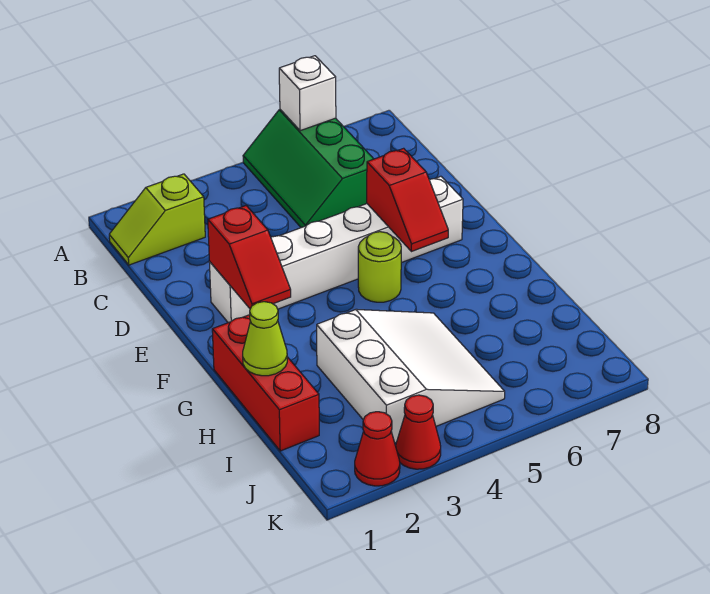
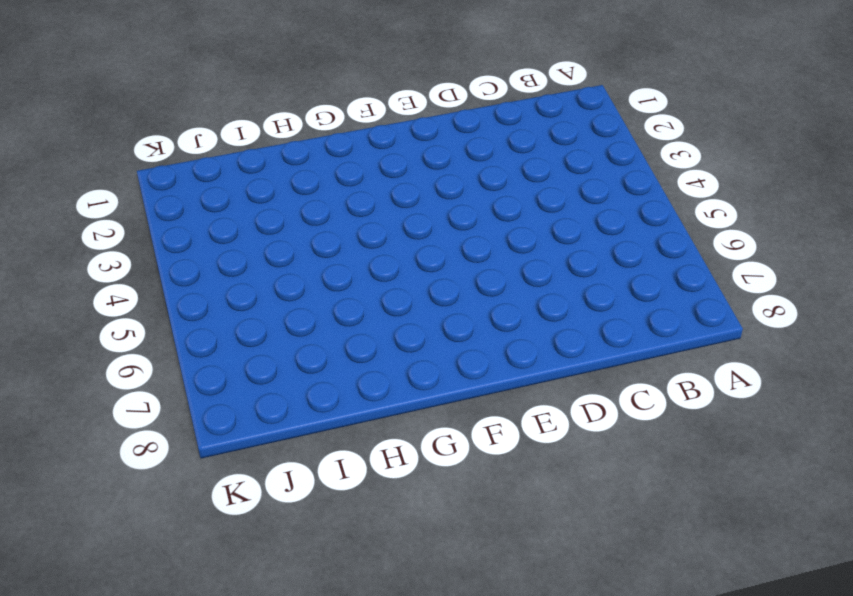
none -> green 2x3 slope [243,110,373,228]
none -> lime 1x2 slope [109,174,205,265]
none -> white 1x6 brick [209,176,463,323]

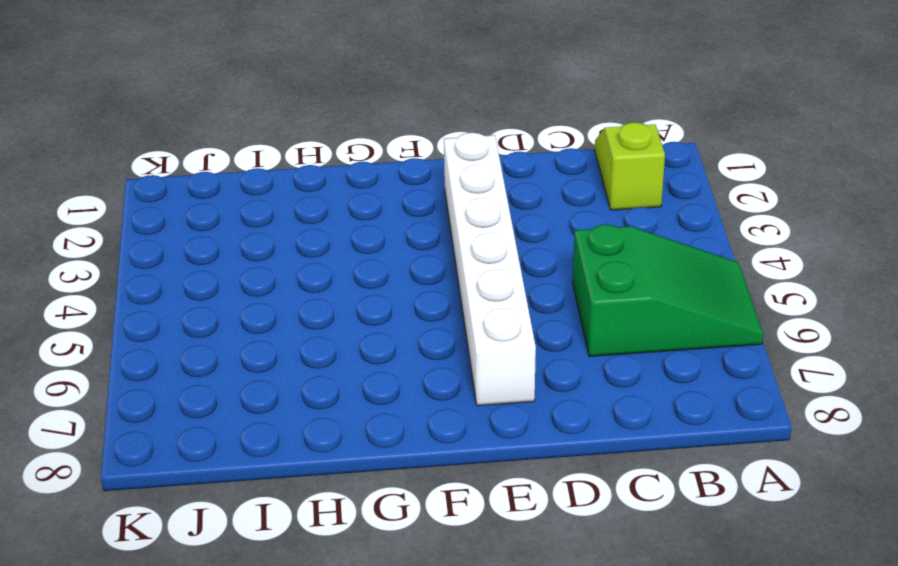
green 2x3 slope [573,225,763,357] -> green 2x3 slope turned to [243,110,373,228]
none -> lime 1x1 round brick [358,232,401,302]
none -> red 1x3 brick [212,315,319,451]
none -> white 3x3 slope [317,309,505,443]

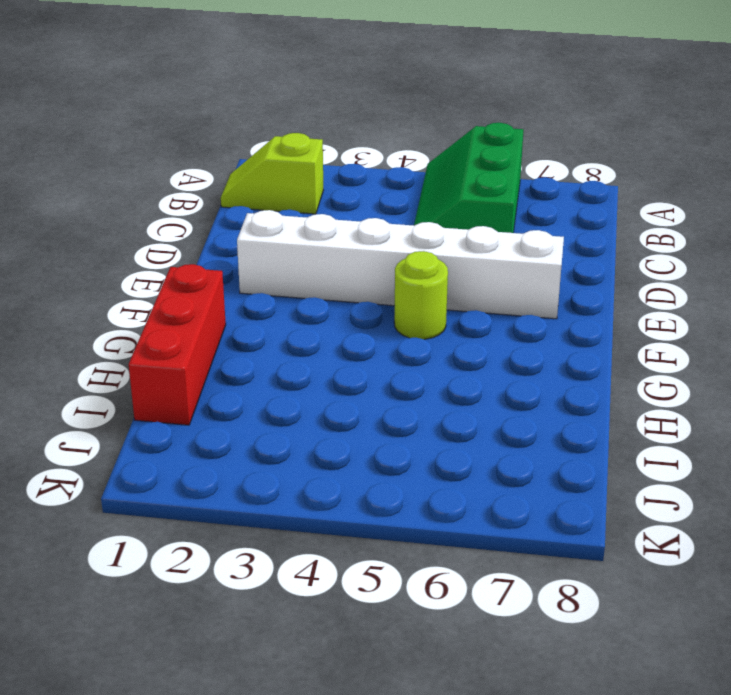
none -> white 3x3 slope [317,309,505,443]
none -> red 1x1 cone [355,412,400,486]
none -> red 1x1 cone [396,395,441,469]

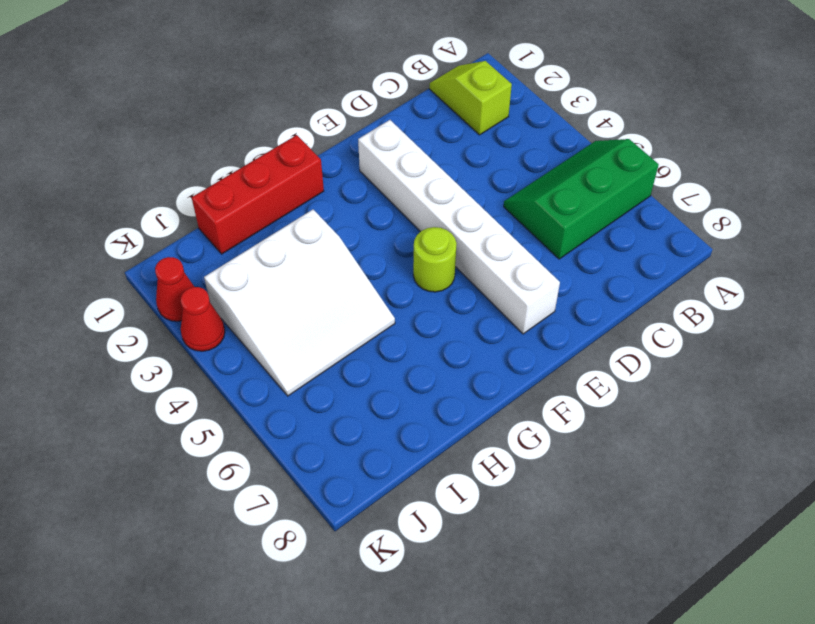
none -> white 1x1 brick [279,56,336,131]
none -> red 1x2 slope [208,206,291,309]
none -> red 1x2 slope [367,148,448,252]

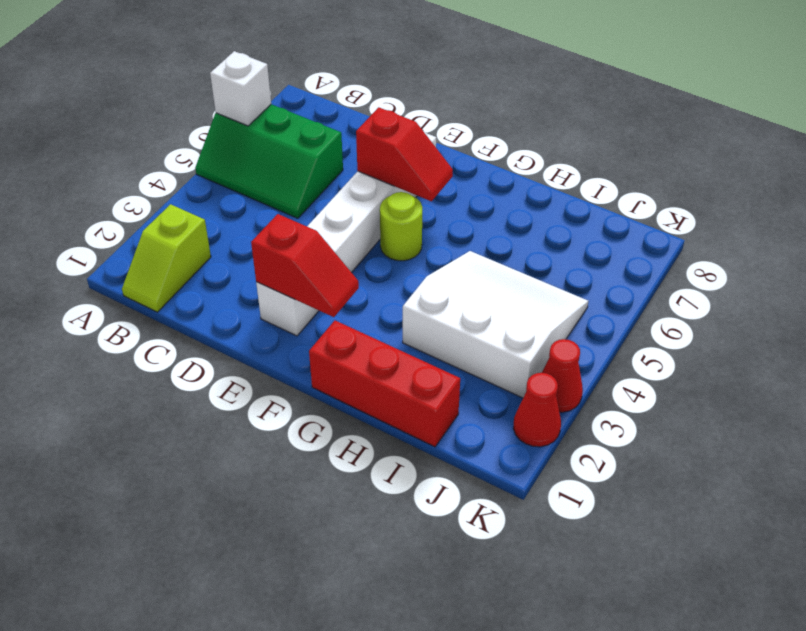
none -> lime 1x1 cone [243,302,287,376]

